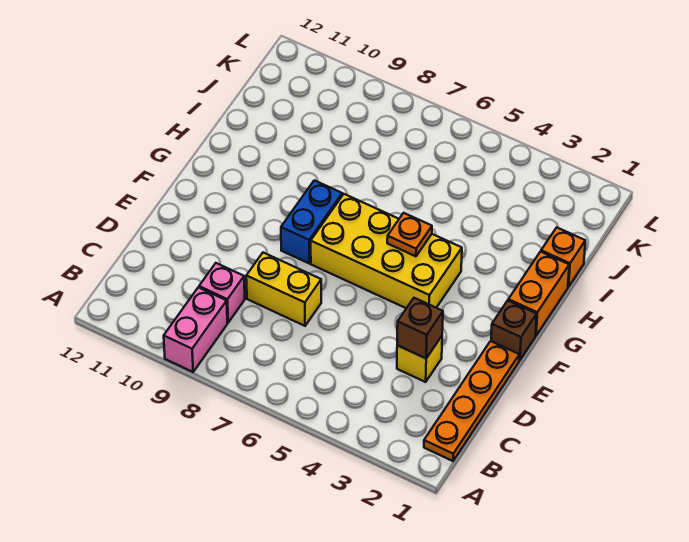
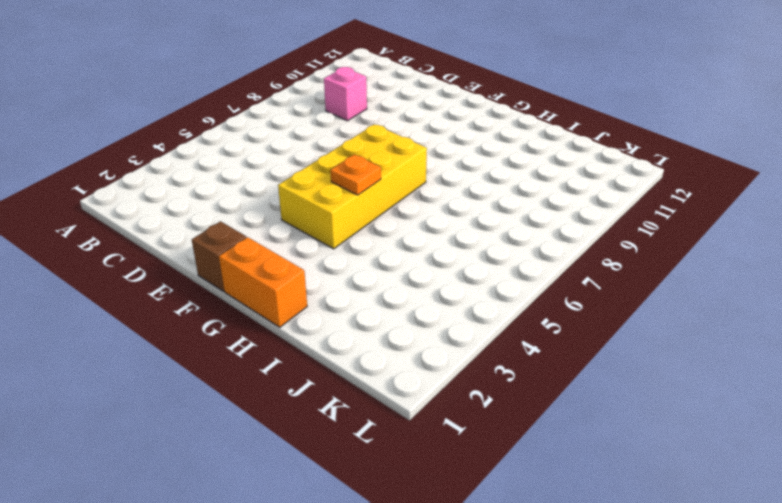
none -> pink 1x2 brick [164,287,227,372]
none -> orange 1x4 plate [424,341,519,461]
none -> yellow 1x1 brick [397,336,442,382]

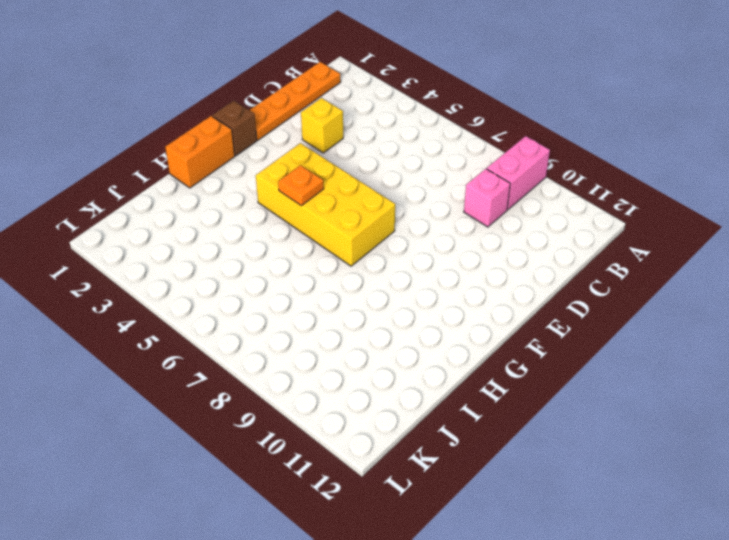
none -> yellow 1x2 brick [246,253,321,326]
none -> blue 1x2 brick [281,180,342,263]
none -> orange 1x1 brick [541,228,585,287]

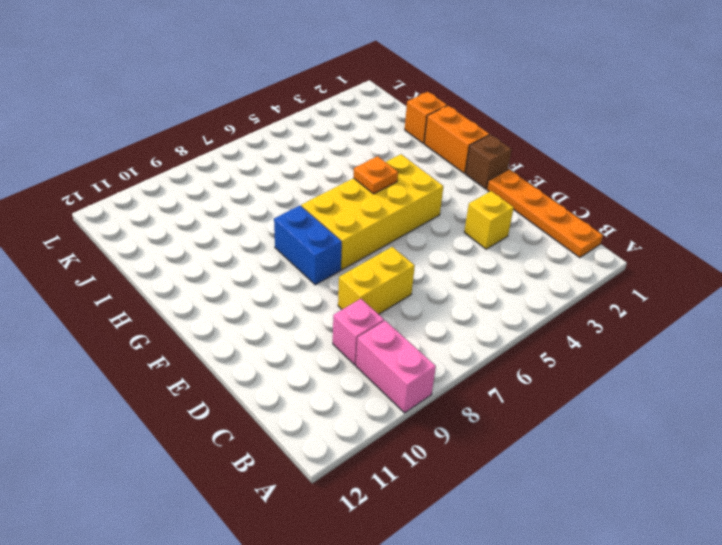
none -> brown 1x1 brick [397,298,443,358]

